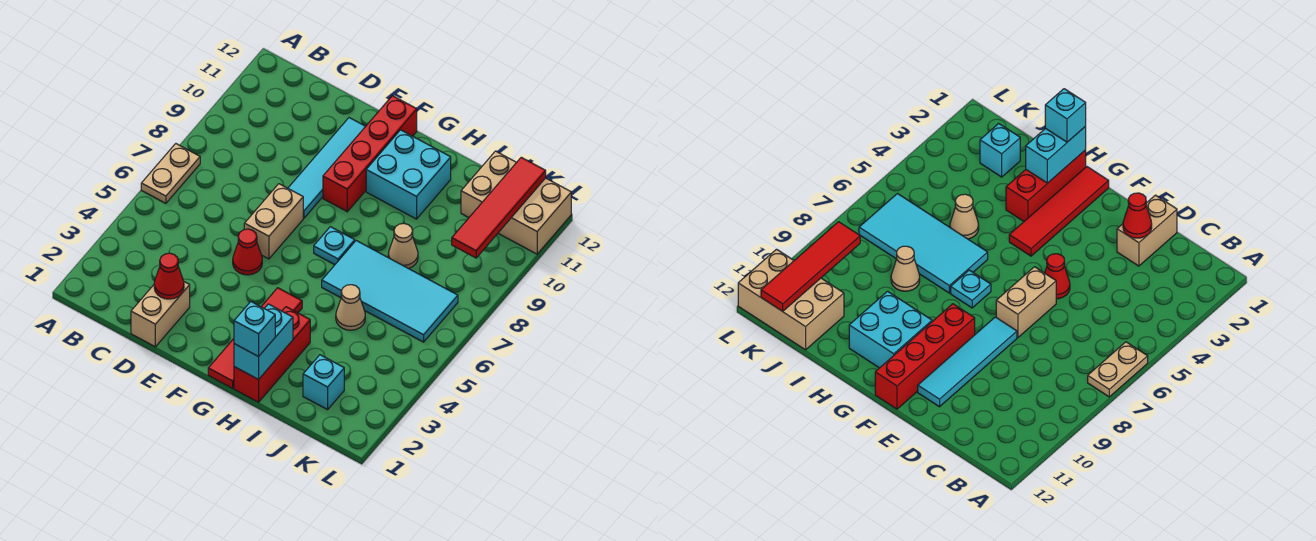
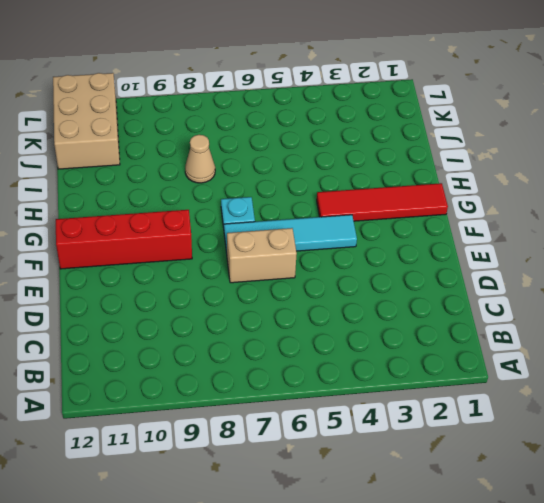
cyan 1x4 tile [224,215,357,253] -> cyan 1x4 tile moved to [288,118,366,218]
none -> tan 1x2 plate [141,144,200,203]
none -> tan 1x2 brick [131,282,190,347]
none -> red 1x1 cone [233,229,262,275]

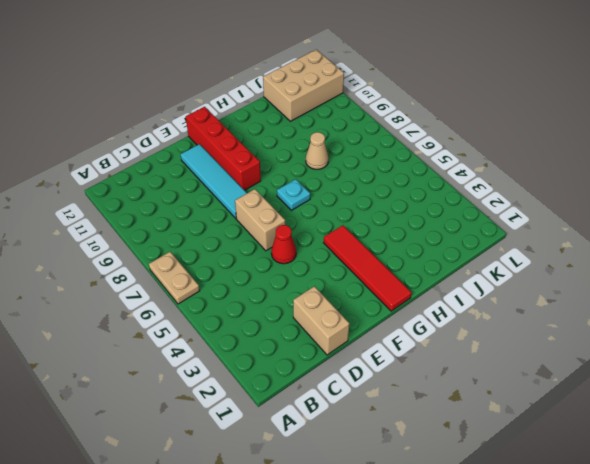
none -> cyan 2x2 brick [366,130,451,219]
none -> red 1x3 brick [234,307,310,402]
none -> cyan 2x4 tile [322,241,458,342]

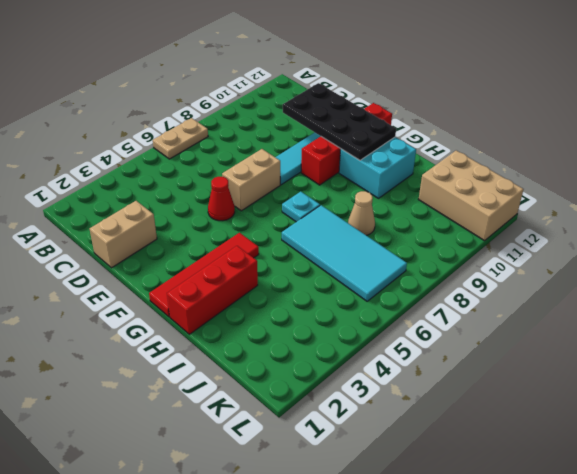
black 2x4 plate [283,83,396,160] -> none
none -> tan 1x1 cone [336,285,365,330]
none -> cyan 1x1 brick [303,355,344,410]
none -> red 1x1 cone [154,253,184,299]

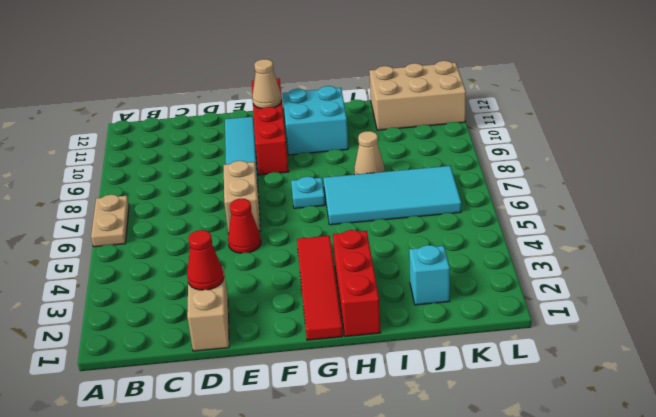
tan 1x1 cone [252,59,282,108] -> tan 1x1 cone moved to [336,285,365,330]
none -> cyan 1x2 brick [234,304,293,380]
none -> red 1x4 tile [452,157,546,258]
none -> cyan 1x1 brick [234,302,275,357]

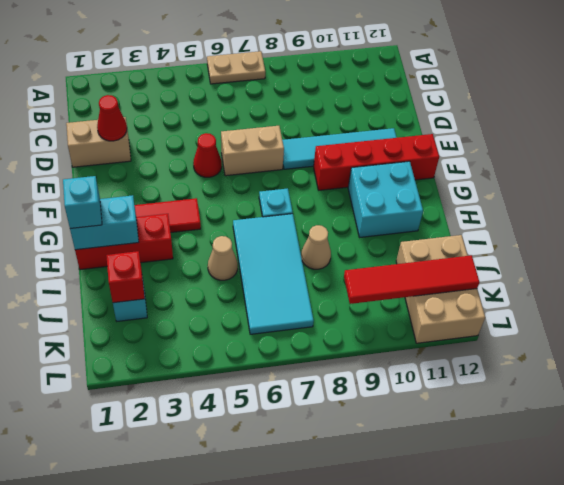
red 1x1 brick [106,251,145,303] -> none

